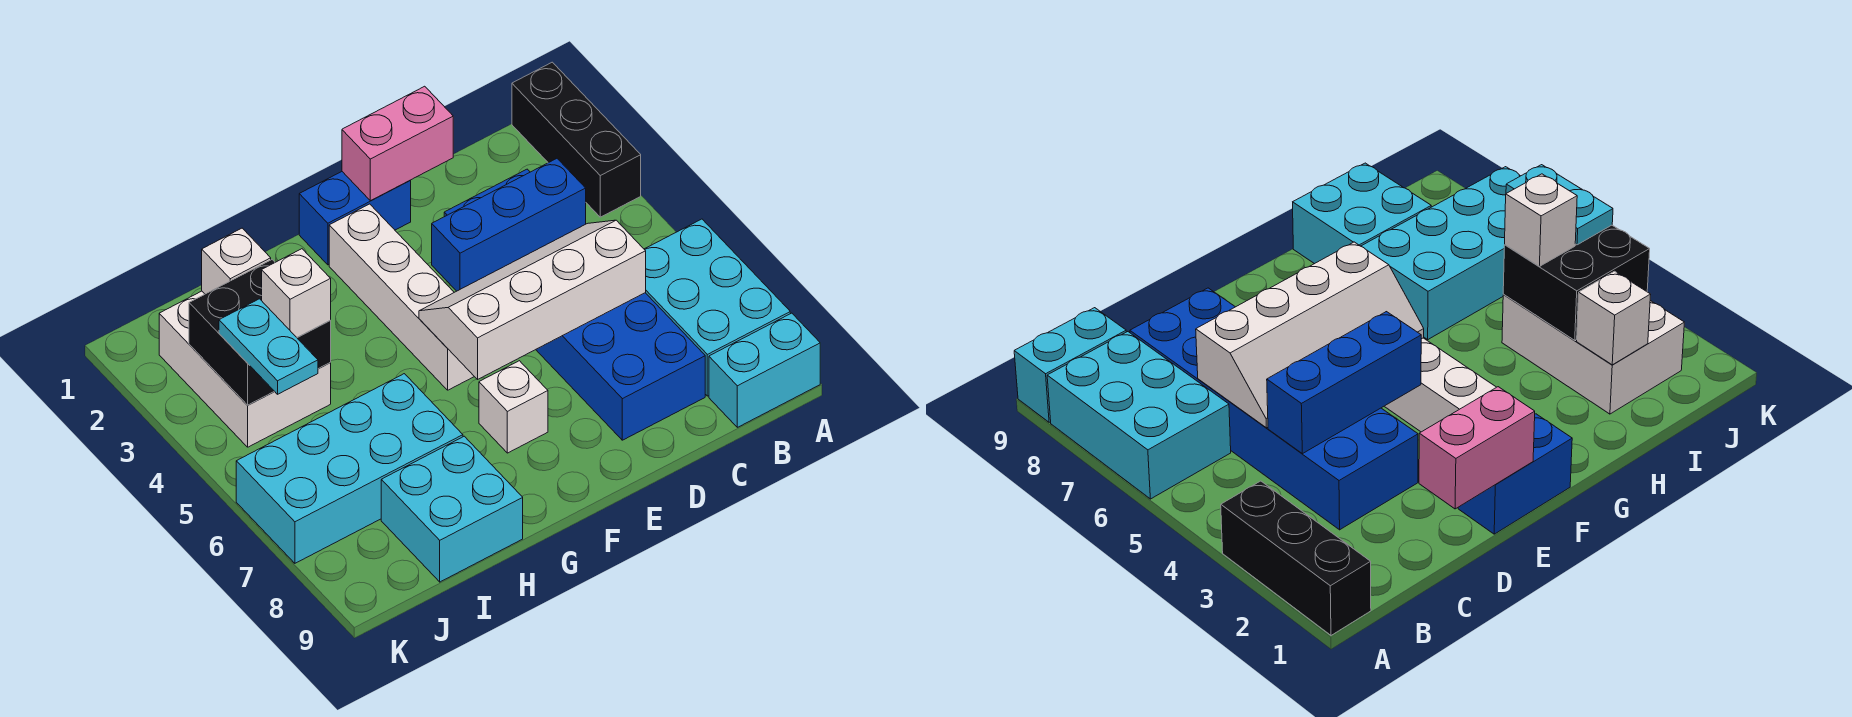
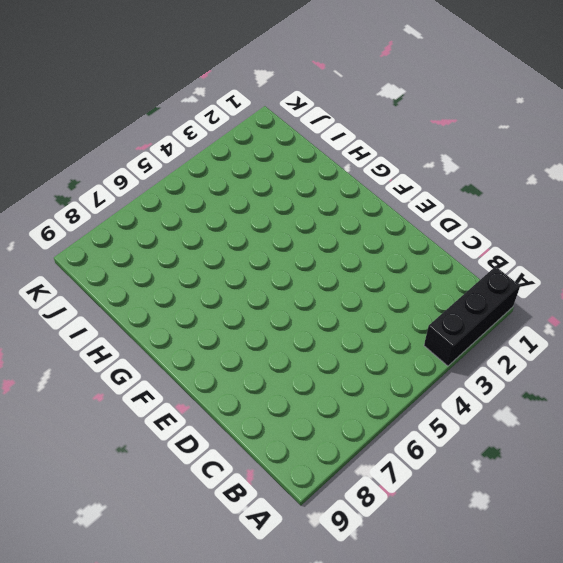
none -> cyan 2x3 brick [644,219,790,396]
none -> cyan 1x2 brick [709,313,820,427]
none -> blue 2x6 brick [444,169,705,440]

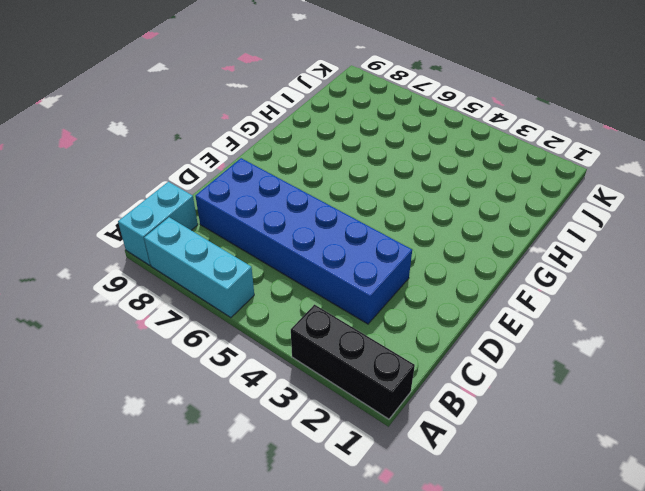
cyan 1x3 brick [144,217,254,318] -> cyan 2x3 brick [644,219,790,396]
none -> blue 1x2 brick [299,172,411,265]
none -> white 1x4 brick [329,204,474,390]
none -> white 1x1 brick [479,361,548,453]

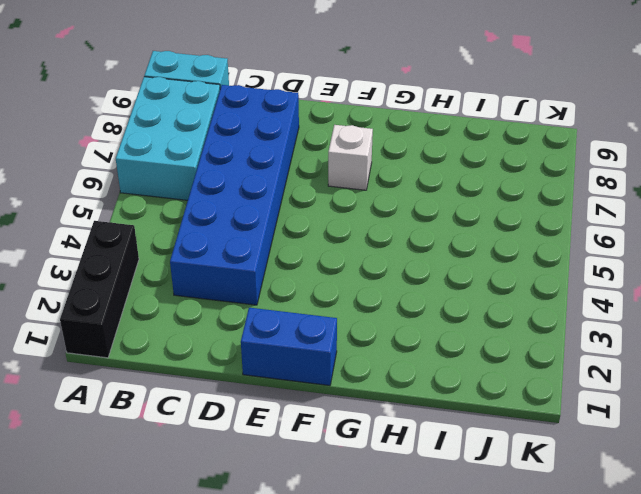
none -> white 1x4 brick [329,204,474,390]
none -> cyan 2x4 brick [236,374,463,563]
none -> cyan 2x2 brick [381,436,523,582]

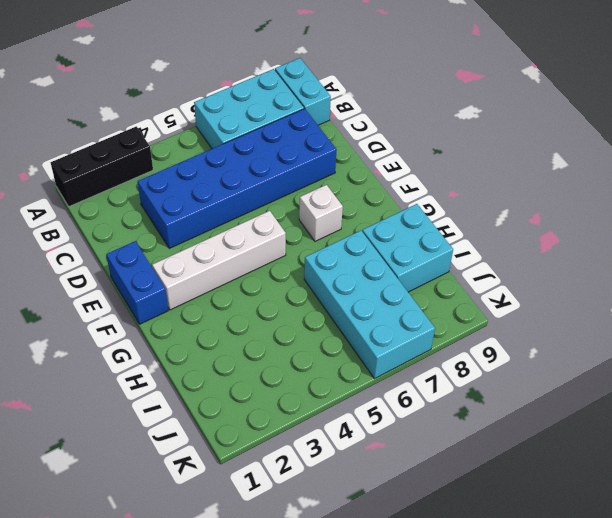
none -> white 2x3 brick [159,291,331,447]
none -> blue 1x3 brick [432,159,586,291]
none -> white 2x4 slope [419,220,646,379]

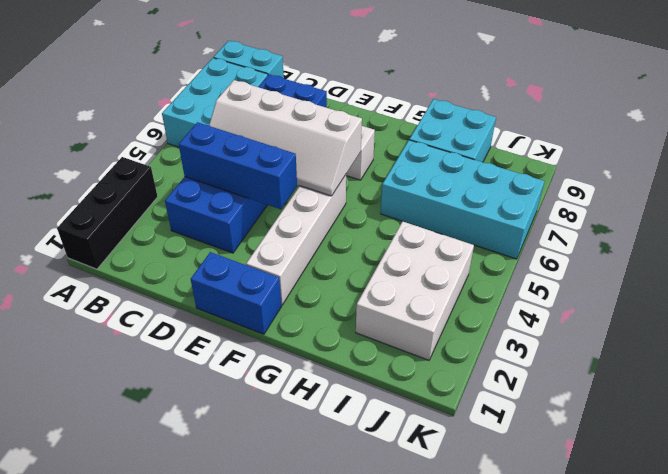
none -> pink 1x2 brick [342,86,453,201]
none -> white 1x1 brick [202,228,271,294]
none -> black 2x2 brick [189,260,331,405]

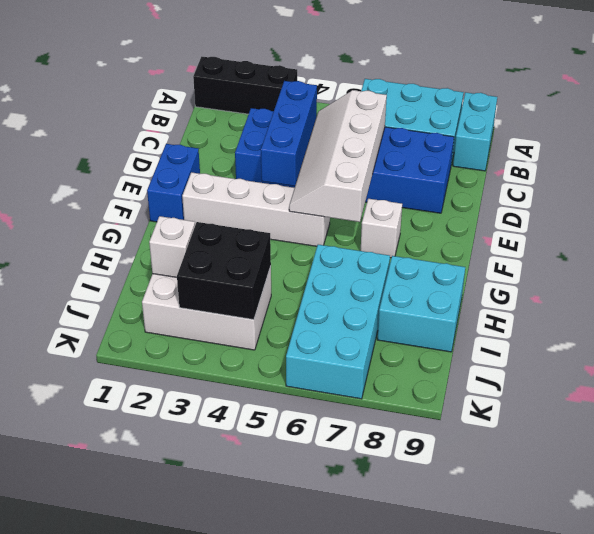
none -> pink 1x2 brick [342,86,453,201]
none -> white 1x1 brick [262,249,331,337]
none -> cyan 1x2 plate [219,299,318,394]

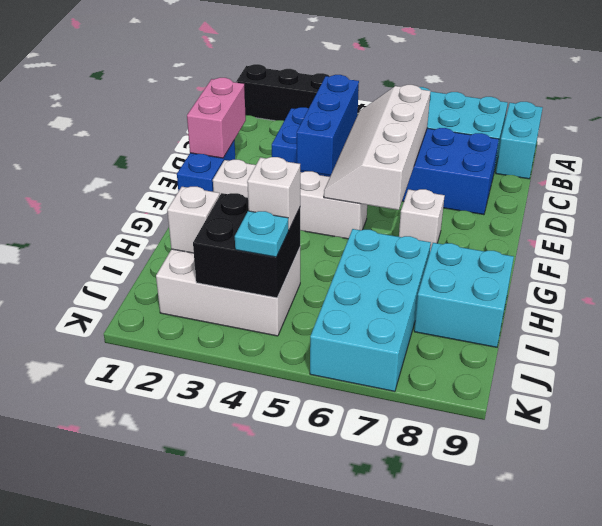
cyan 1x1 plate [235,211,289,257] -> cyan 1x2 plate [219,299,318,394]

